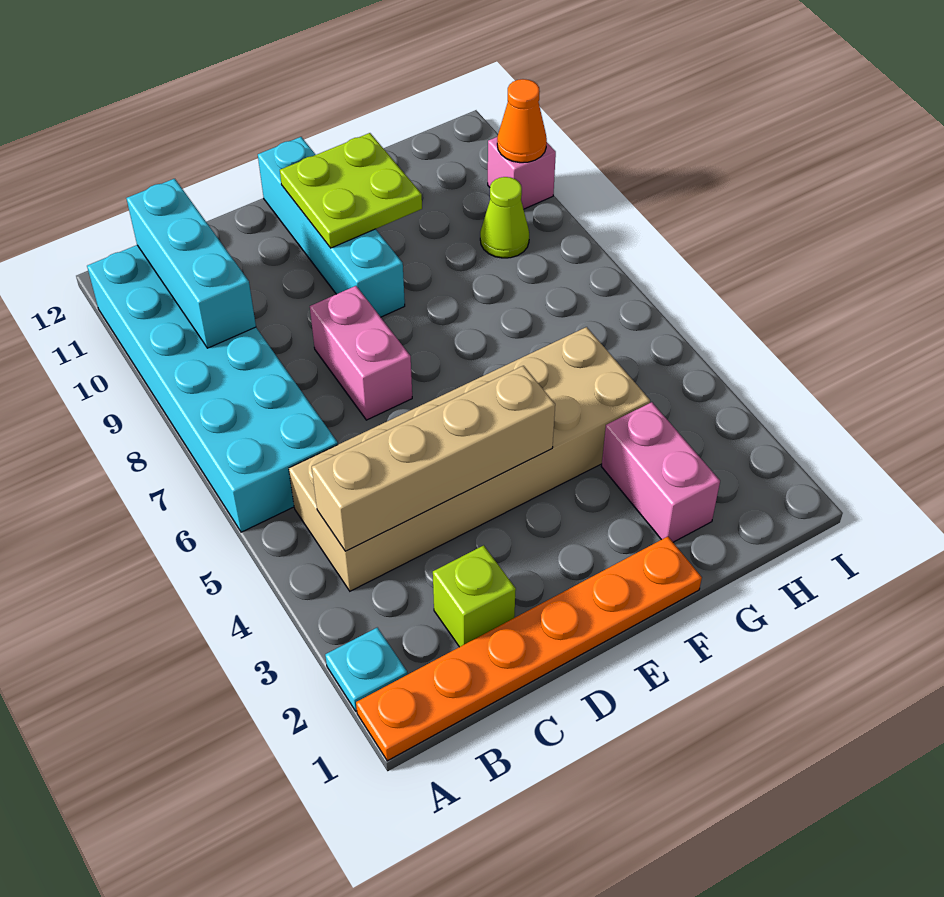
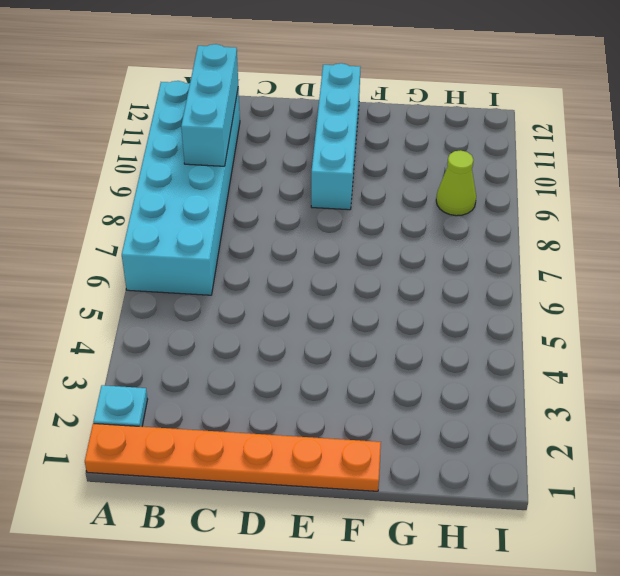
none -> tan 2x6 brick [289,327,650,591]
none -> lime 1x1 brick [433,545,516,647]
none -> pink 1x2 brick [310,286,412,420]

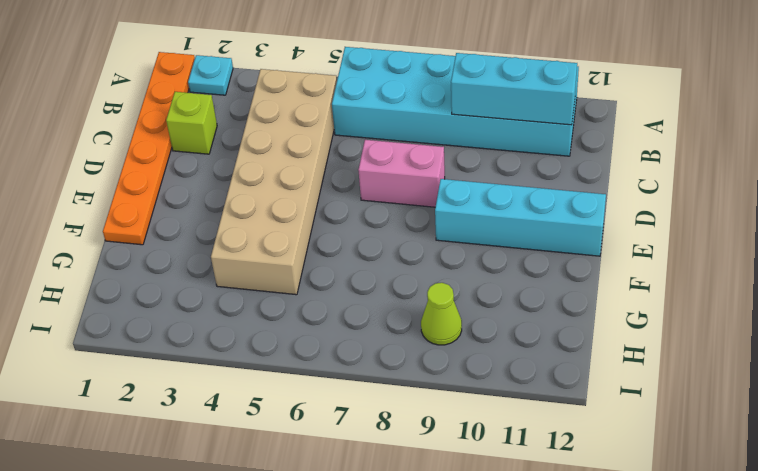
none -> pink 1x2 brick [602,402,720,542]
none -> pink 1x1 brick [488,137,556,209]
none -> tan 1x4 brick [312,366,555,551]

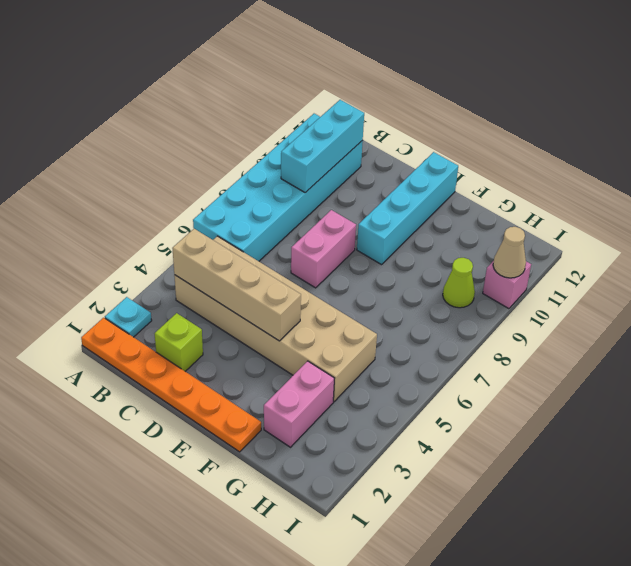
tan 1x1 cone [493,227,526,278] -> orange 1x1 cone [497,79,547,163]
none -> lime 2x2 plate [280,133,422,248]

